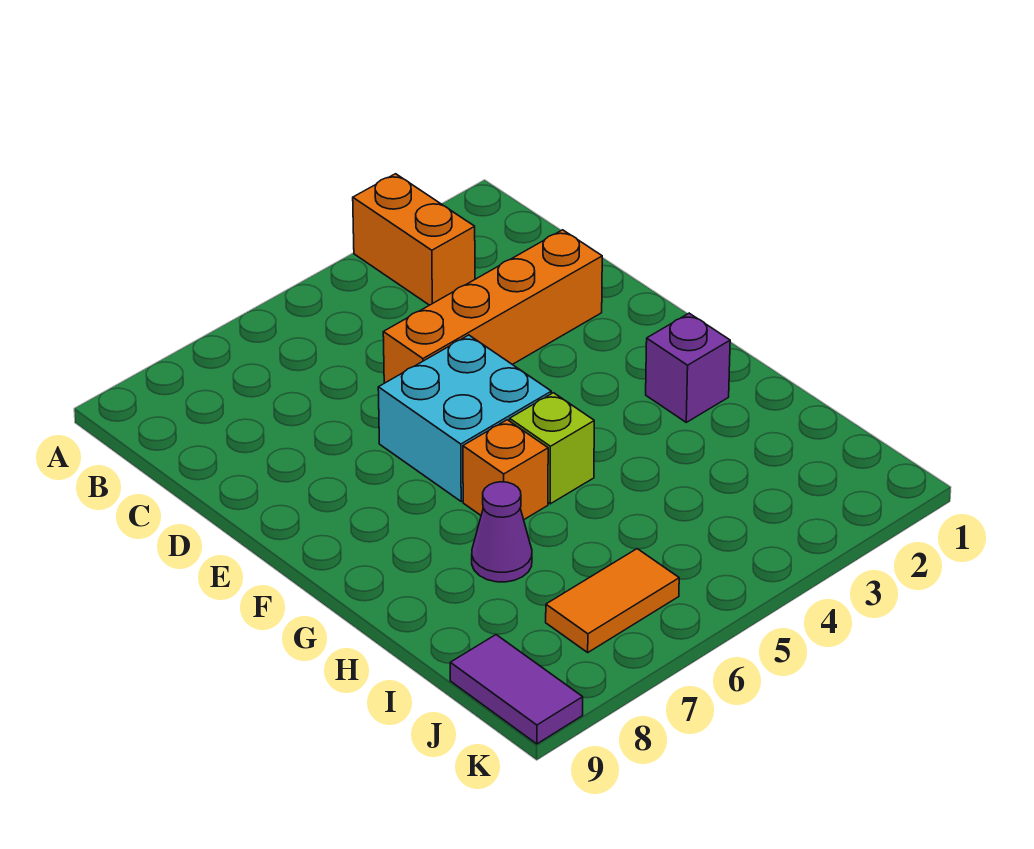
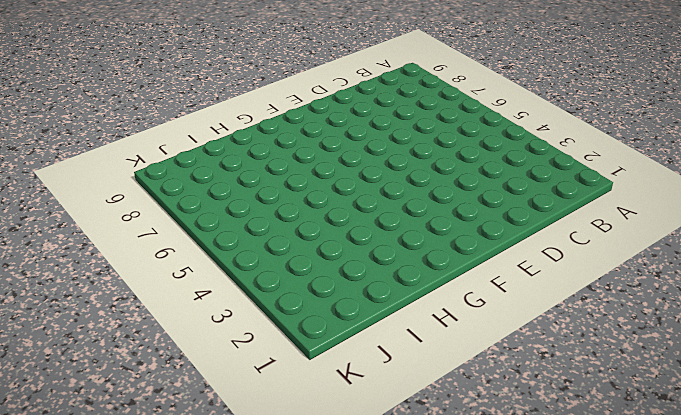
none -> orange 1x2 brick [353,174,475,305]
none -> orange 1x4 brick [383,230,602,383]

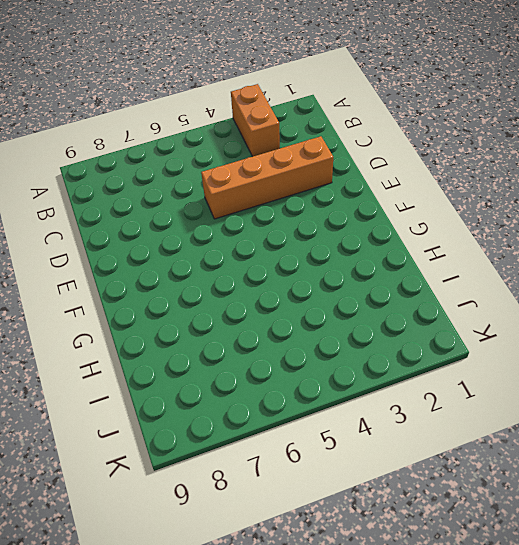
none -> cyan 2x2 brick [378,335,551,501]
none -> purple 1x1 brick [646,313,730,422]

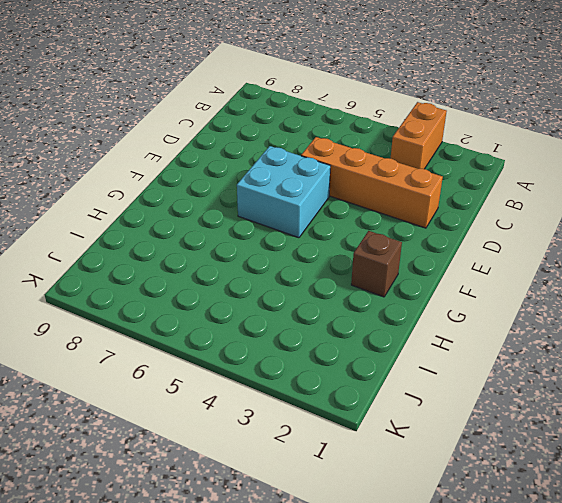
brown 1x1 brick [351,231,402,297] -> purple 1x1 brick [646,313,730,422]
none -> lime 1x1 brick [510,393,594,504]
none -> orange 1x1 brick [463,420,548,520]

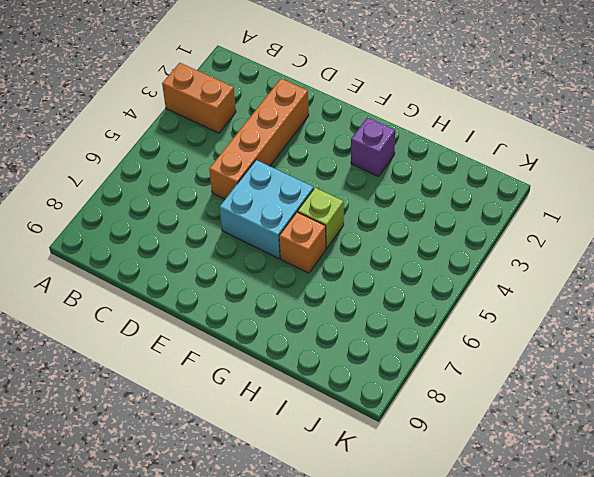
none -> purple 1x1 cone [472,482,532,582]
none -> orange 1x2 tile [546,549,679,652]

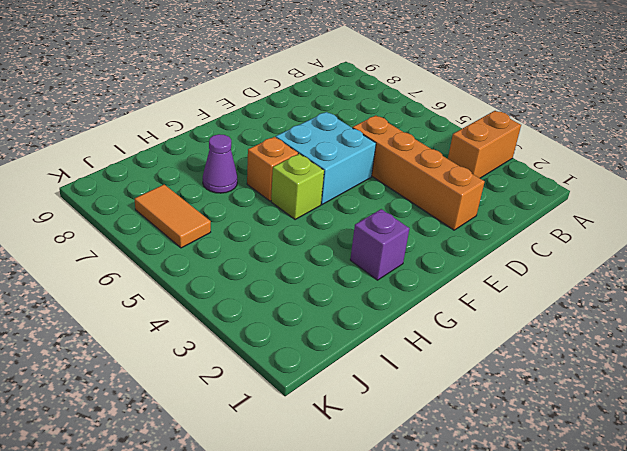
none -> purple 1x2 tile [450,635,583,744]

